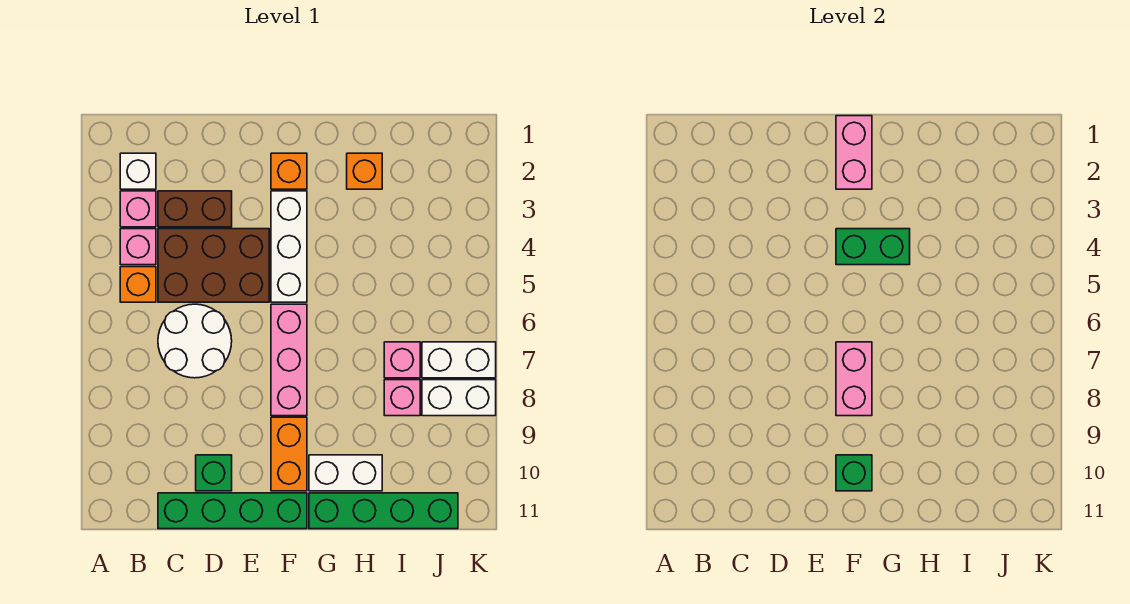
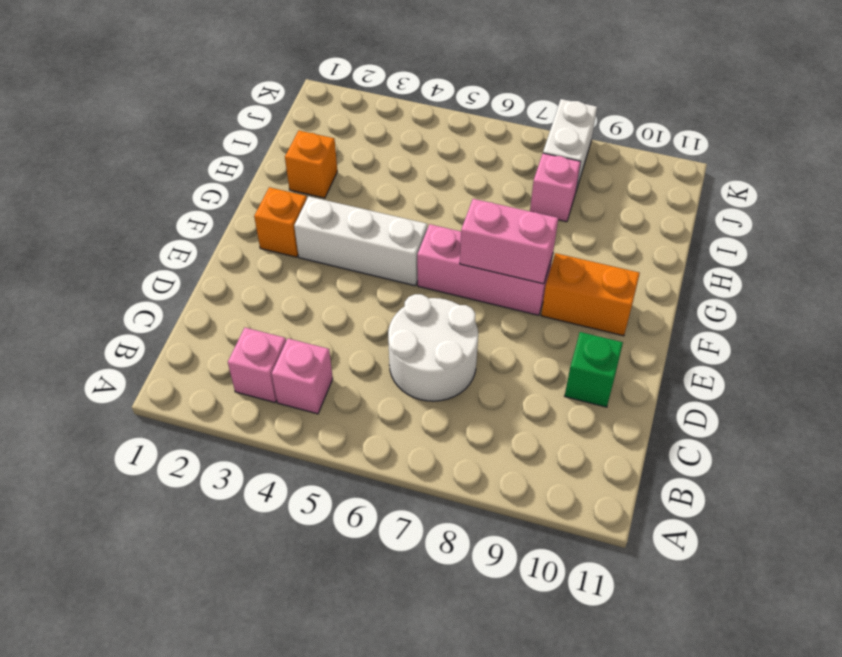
none -> white 1x1 brick [120,153,156,189]
none -> orange 1x1 brick [120,267,156,302]
none -> brown 1x2 brick [158,191,232,227]

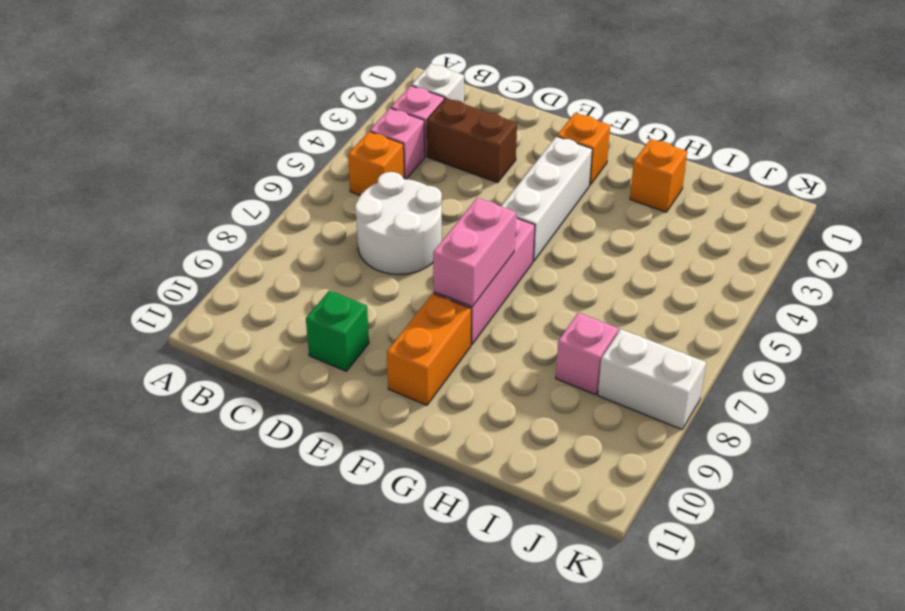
none -> brown 2x3 brick [158,229,269,302]
none -> green 1x4 brick [158,493,307,529]
none -> white 1x2 brick [309,455,382,491]

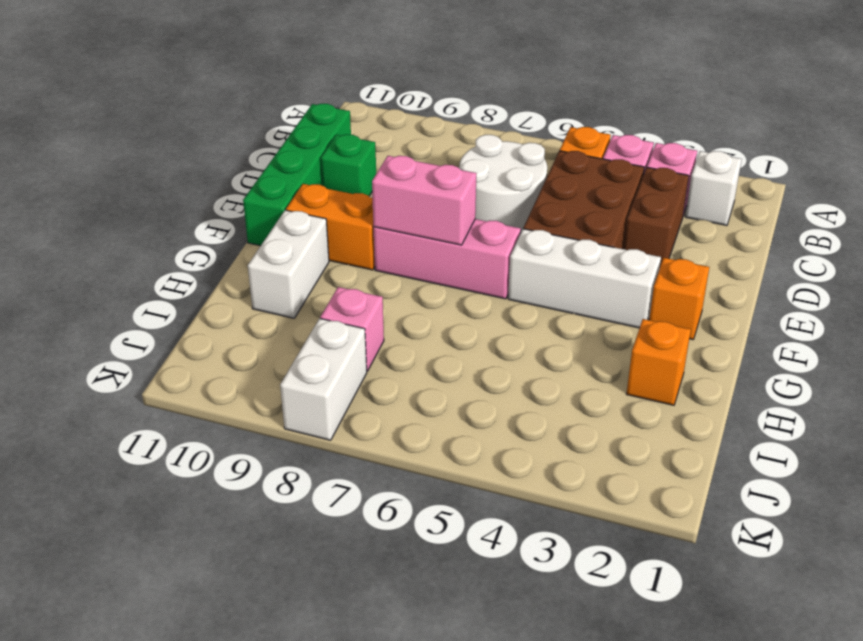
none -> green 1x4 brick [309,493,458,529]
none -> pink 1x1 brick [384,342,420,378]
none -> white 1x2 brick [422,342,496,378]

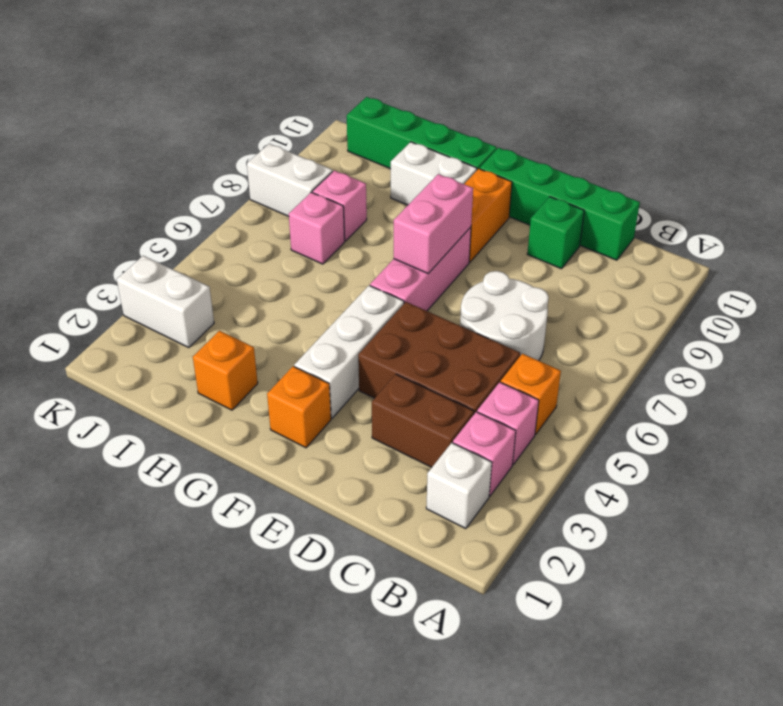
white 1x2 brick [117,256,214,348] -> white 1x2 brick moved to [422,342,496,378]
none -> pink 1x2 brick [836,116,872,189]
none -> green 1x2 brick [836,229,910,265]
none -> green 1x1 brick [836,455,872,491]

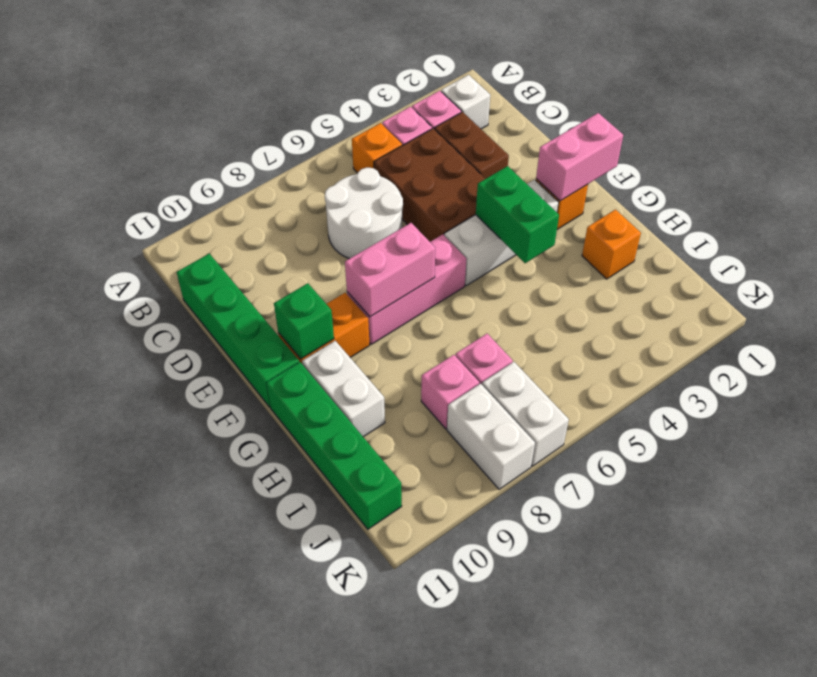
none -> green 1x1 brick [196,455,232,491]

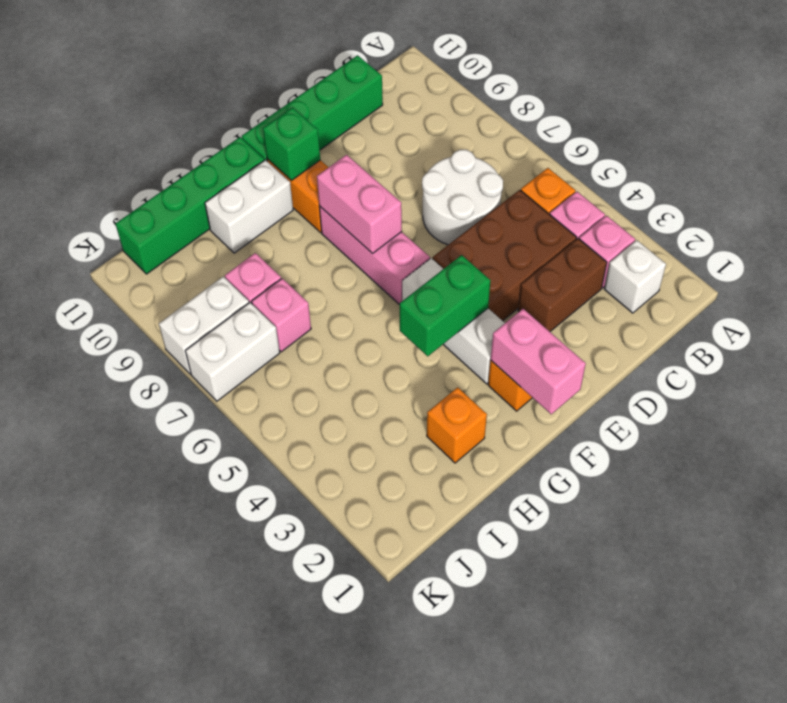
none -> green 1x1 brick [196,455,232,491]

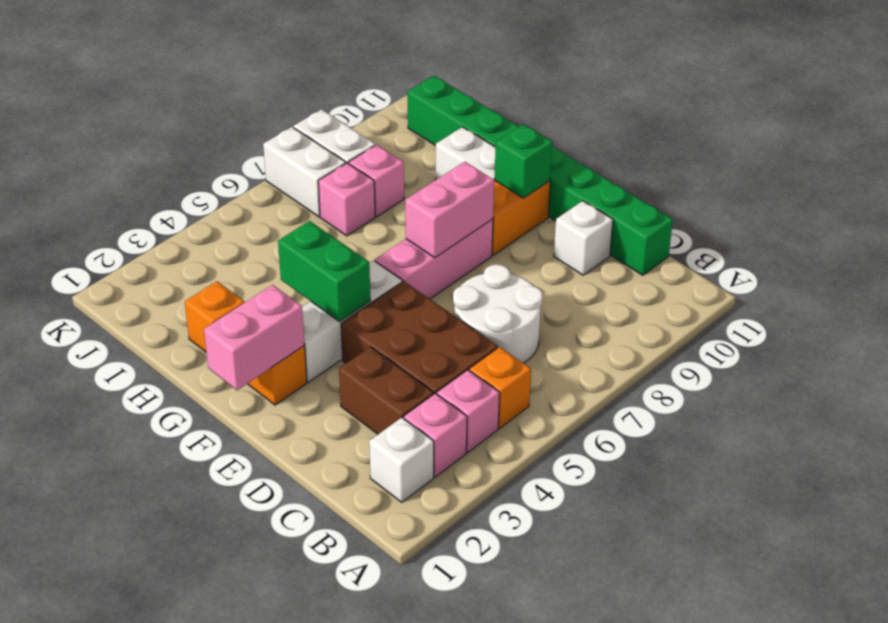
white 1x1 brick [554,201,613,275] -> green 1x1 brick [196,455,232,491]

